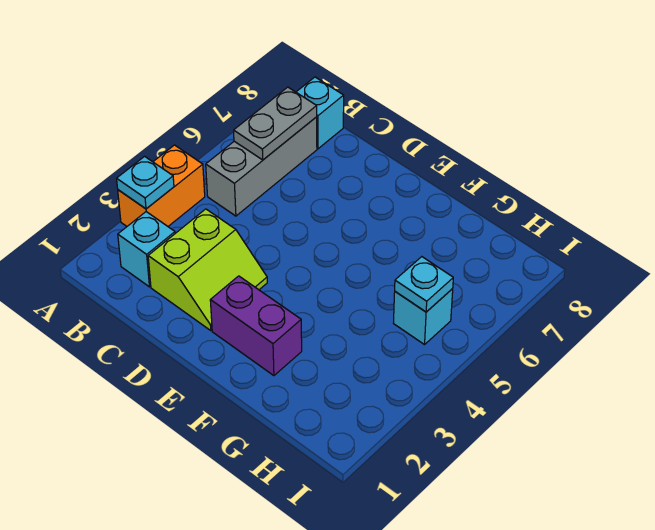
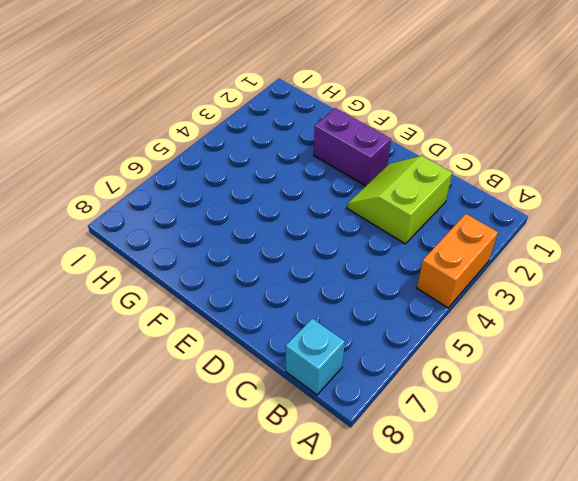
none -> cyan 1x1 brick [118,212,175,287]
none -> grey 1x3 brick [206,117,317,216]

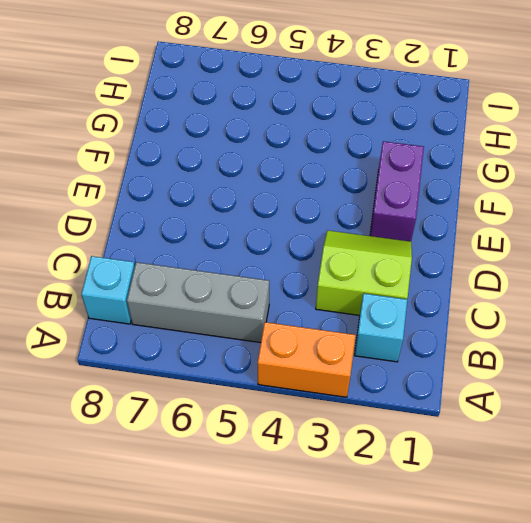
none -> cyan 1x1 brick [393,289,453,345]
none -> cyan 1x1 plate [117,156,174,209]

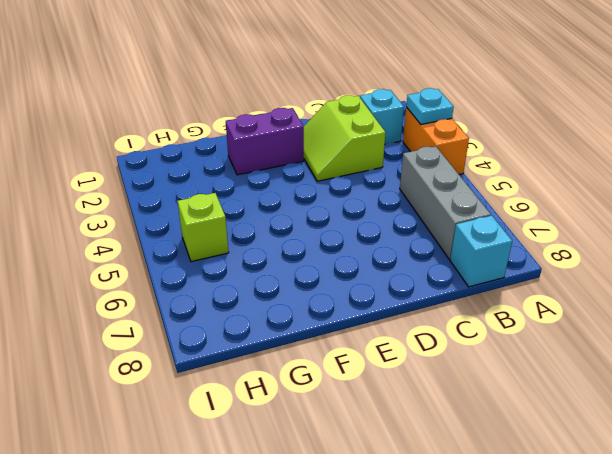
lime 1x1 brick [178,193,229,262] -> cyan 1x1 brick [393,289,453,345]
none -> grey 1x2 plate [234,87,317,160]
none -> cyan 1x1 plate [395,257,453,312]

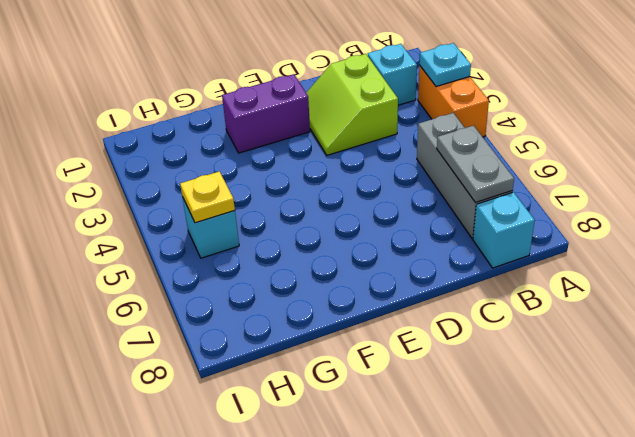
yellow 1x1 plate [180,171,235,223] -> cyan 1x1 plate [395,257,453,312]

